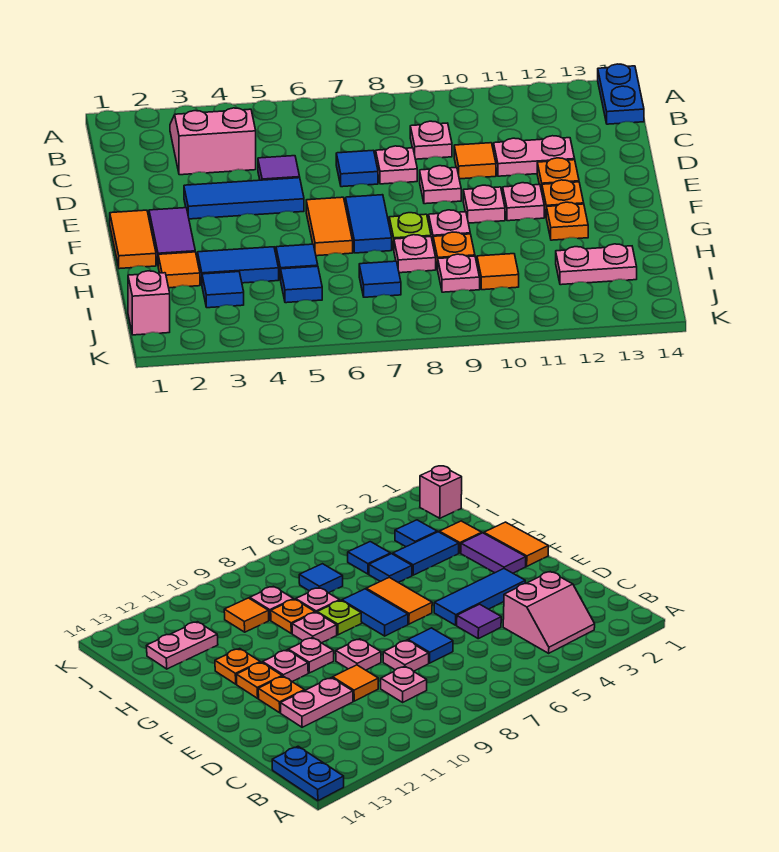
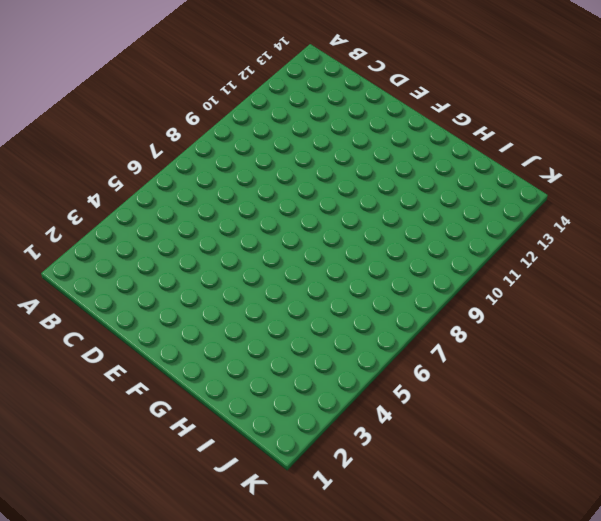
none -> blue 1x2 plate [598,64,644,124]
none -> pink 2x2 slope [170,108,256,175]
none -> pink 1x1 plate [410,121,452,159]
none -> purple 1x1 tile [258,156,300,180]

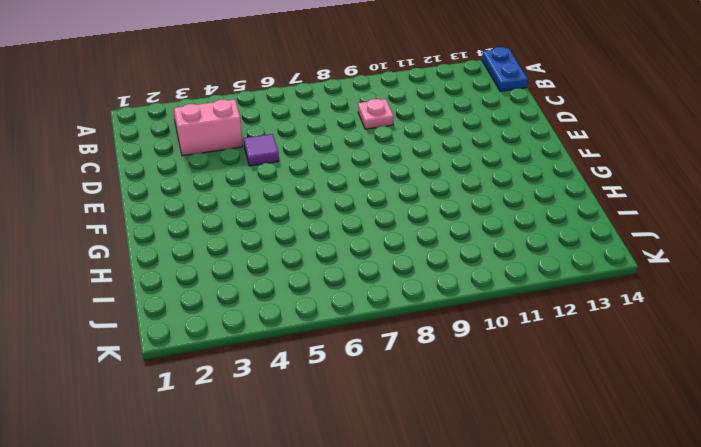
none -> blue 1x1 tile [336,150,378,187]
none -> pink 1x1 plate [376,146,417,184]
none -> orange 1x1 tile [454,143,496,179]
none -> pink 1x2 plate [494,136,575,176]

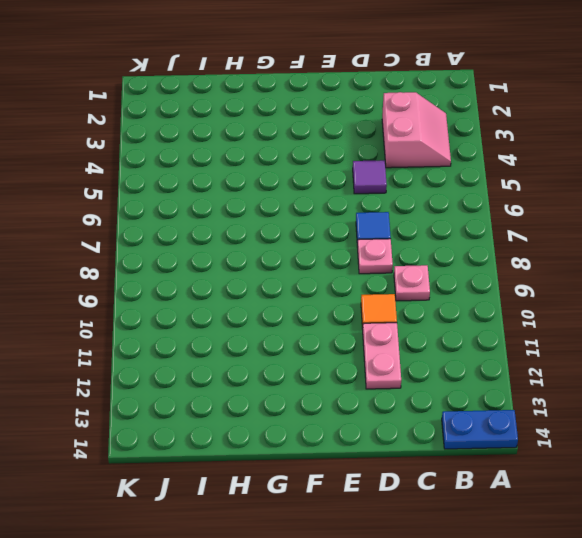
none -> blue 1x3 tile [184,178,304,219]
none -> pink 1x1 plate [420,166,461,204]
none -> orange 1x1 plate [537,158,579,191]
none -> orange 1x2 tile [110,210,156,269]

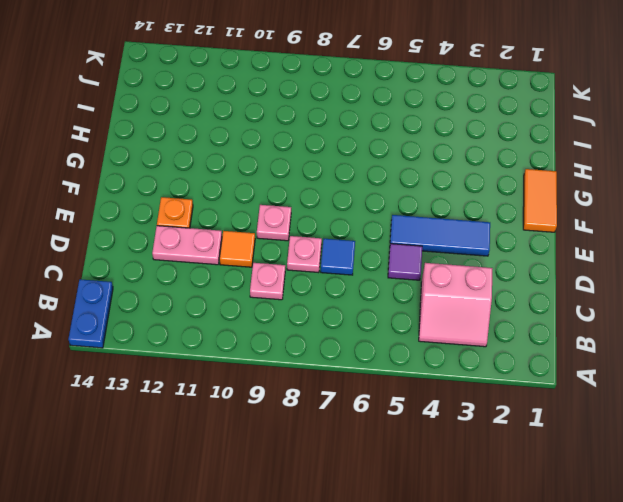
none -> purple 1x2 tile [149,208,195,264]
none -> orange 1x2 tile [306,197,353,256]
none -> blue 1x2 tile [346,195,392,253]
none -> pink 1x1 plate [463,185,505,223]

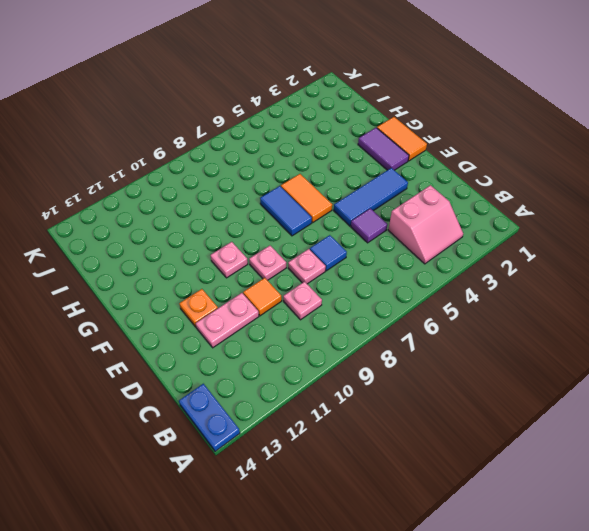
none -> pink 1x1 plate [503,183,544,221]
none -> orange 1x1 plate [542,180,584,214]
none -> lime 1x1 plate [389,213,431,249]
none -> pink 1x1 plate [429,210,470,242]

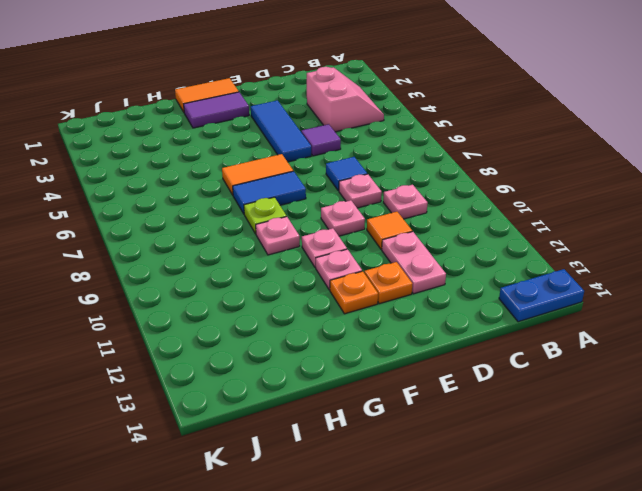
none -> orange 1x1 plate [546,202,588,240]
none -> orange 1x1 tile [158,252,200,288]
none -> blue 1x2 tile [198,247,279,284]
none -> blue 1x1 tile [276,244,318,280]

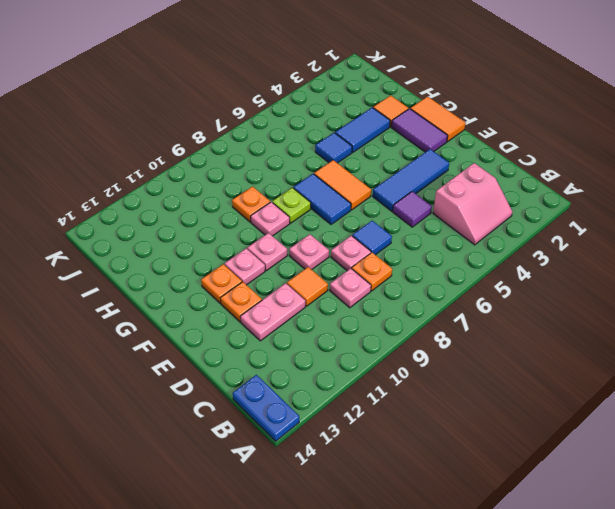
orange 1x1 plate [352,253,392,291] -> orange 1x1 plate moved to [546,202,588,240]
none -> pink 1x1 plate [394,235,436,273]
none -> blue 1x1 tile [202,272,244,308]
none -> blue 1x1 tile [281,266,322,303]
none -> blue 1x1 tile [359,261,401,297]

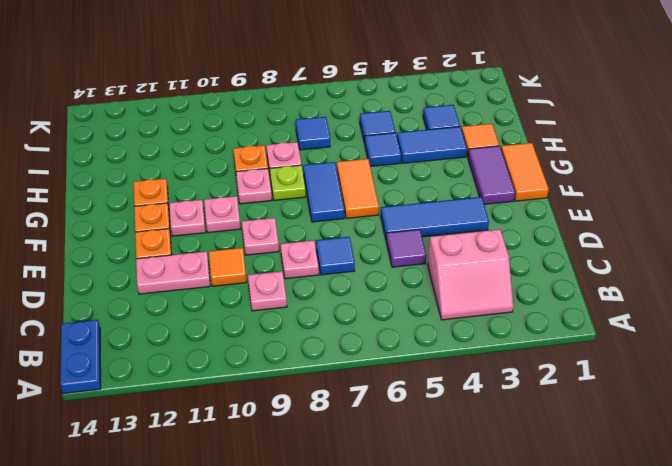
none -> pink 1x1 plate [438,254,480,292]
none -> orange 1x1 tile [477,254,519,290]
none -> pink 1x2 plate [556,244,637,285]
none -> pink 1x1 brick [128,271,170,335]

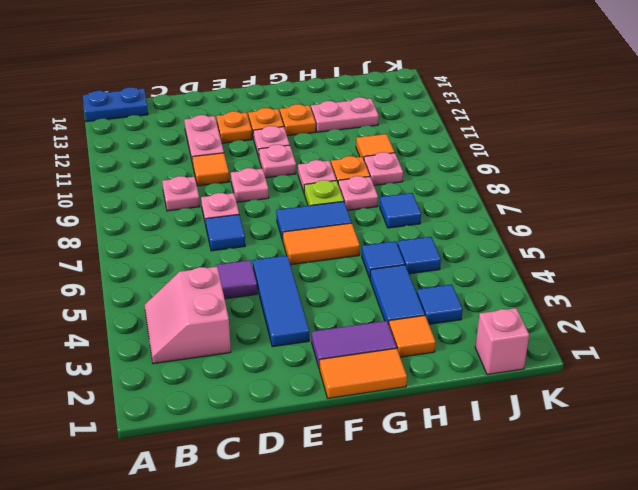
pink 1x2 plate [311,97,379,132] -> pink 1x2 plate turned to [556,244,637,285]

